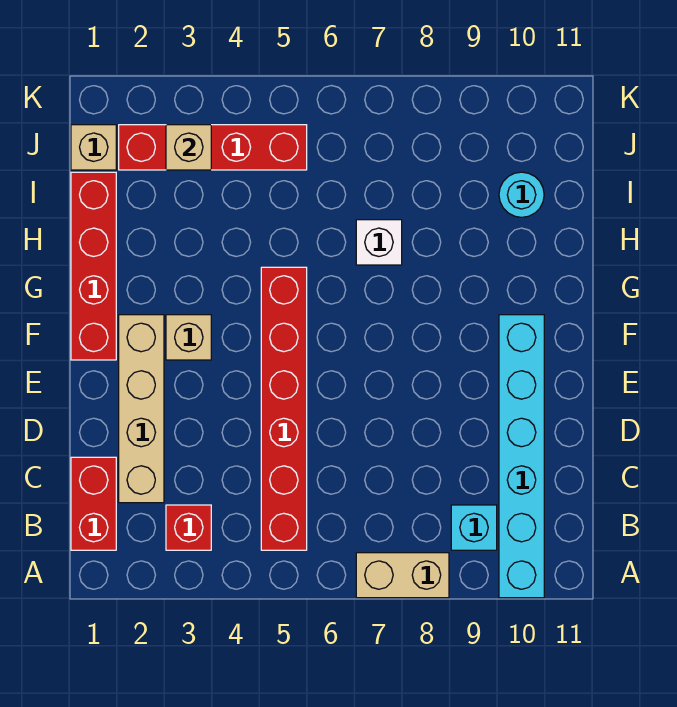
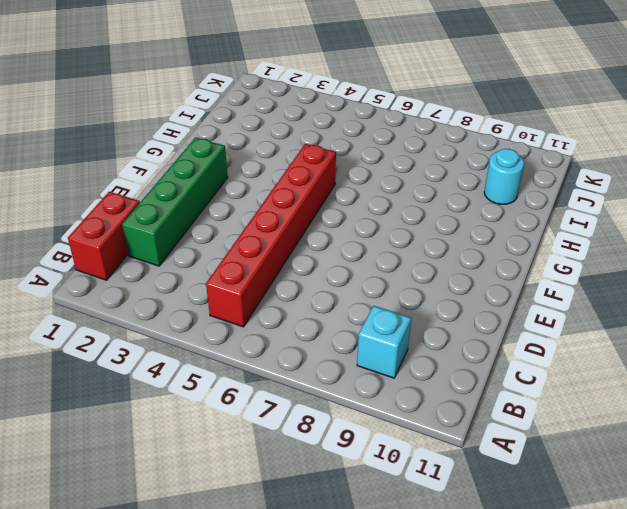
green 1x4 brick [122,138,228,266] -> tan 1x4 brick [119,315,164,503]
none -> tan 1x2 brick [356,553,449,598]
none -> cyan 1x6 brick [499,315,544,598]
none -> red 1x1 brick [166,505,211,550]

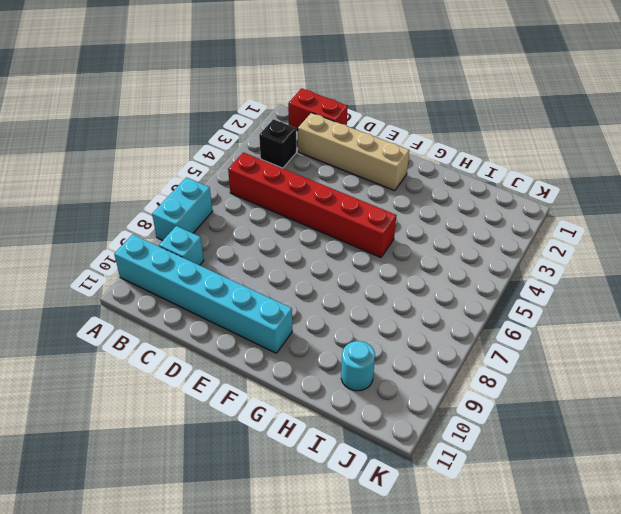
cyan 1x2 brick [152,177,213,240] -> tan 1x2 brick [356,553,449,598]
black 1x1 brick [259,119,296,168] -> red 1x1 brick [166,505,211,550]
none -> red 1x4 brick [71,172,116,360]
none -> tan 1x1 brick [166,315,211,360]
none -> white 1x1 brick [356,220,402,265]

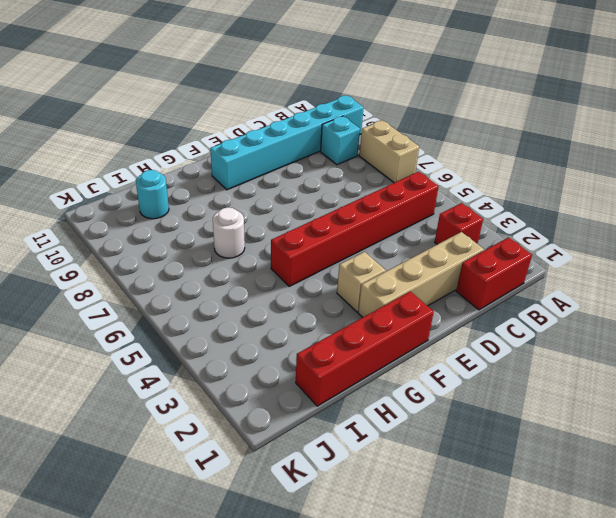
white 1x1 round brick [213,207,245,258] -> white 1x1 brick [356,220,402,265]
none -> tan 1x1 brick [71,125,116,170]
none -> red 1x4 brick [119,125,307,170]
none -> tan 1x1 brick [166,125,211,170]

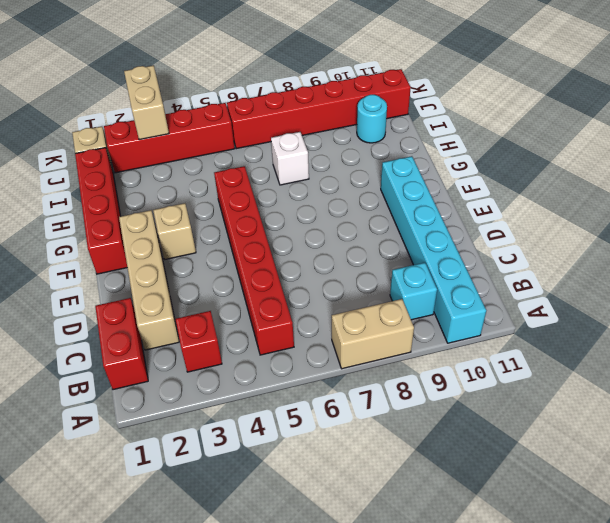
tan 1x2 brick [124,65,169,140] -> tan 1x1 brick [166,125,211,170]
red 1x6 brick [227,69,411,149] -> none

